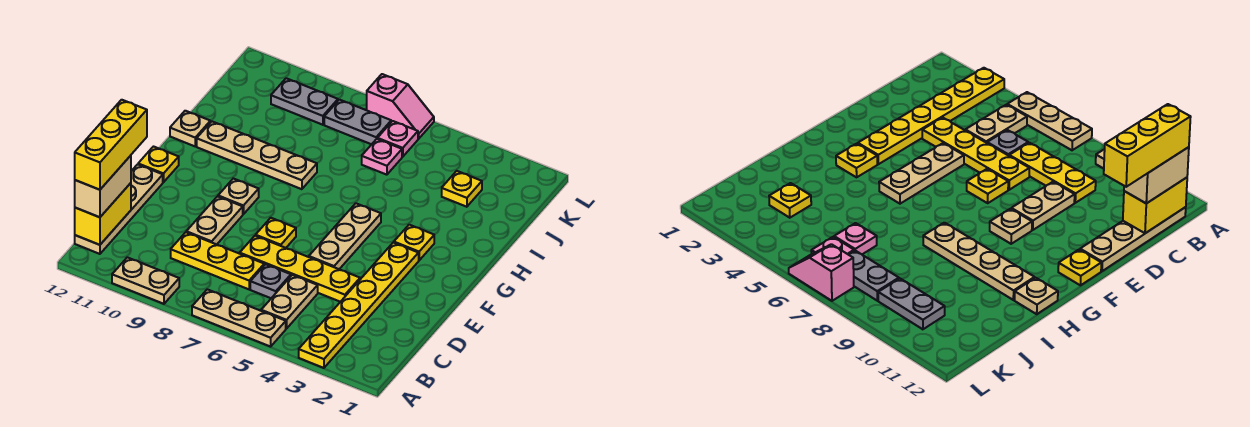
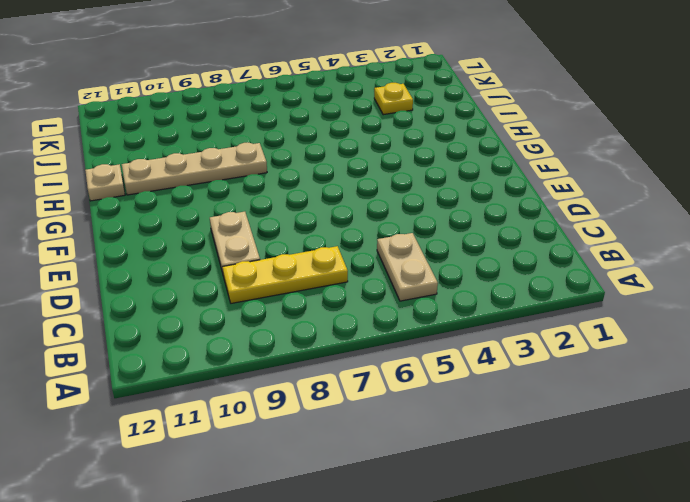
none -> yellow 1x6 plate [299,243,419,368]
none -> tan 1x3 plate [192,289,286,347]
none -> tan 1x2 plate [112,257,179,304]

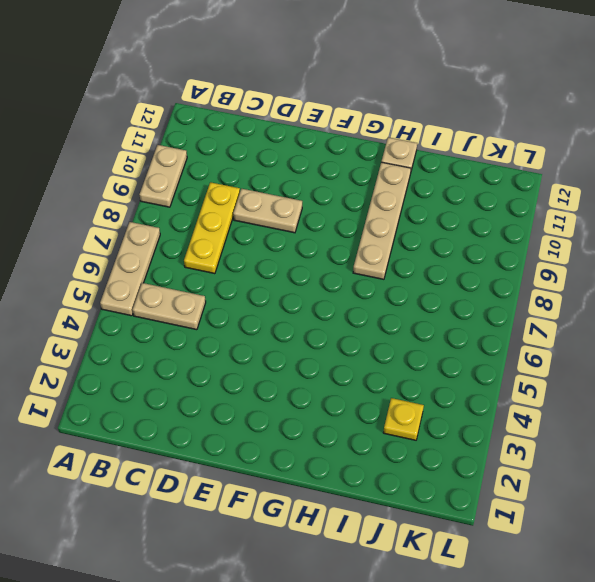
none -> yellow 1x6 plate [299,243,419,368]
none -> tan 1x4 plate [75,164,163,254]
none -> grey 1x1 plate [250,264,291,298]

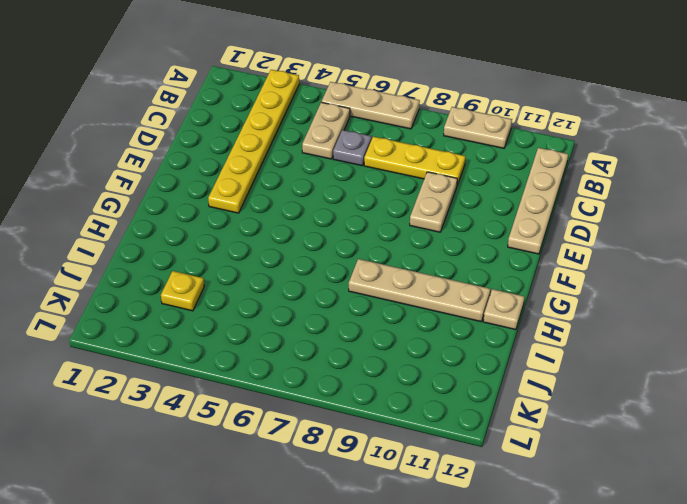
none -> yellow 1x4 plate [240,236,360,302]
none -> tan 1x3 plate [309,203,381,269]
none -> yellow 1x1 plate [256,218,296,248]

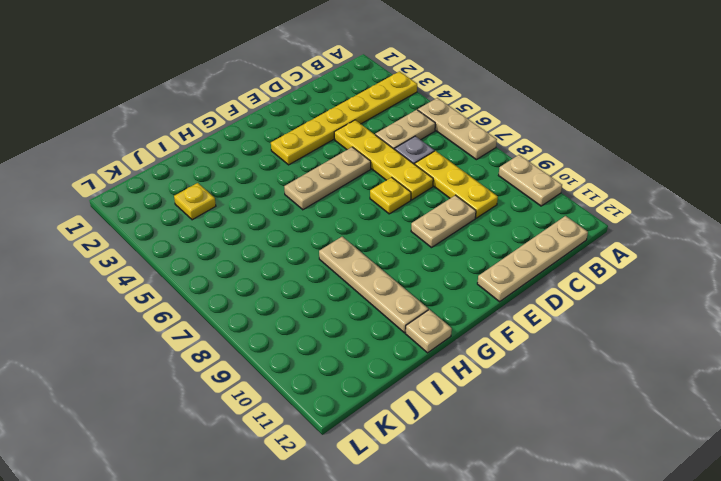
none -> tan 1x1 plate [218,178,259,214]
none -> yellow 1x1 plate [138,147,179,182]
none -> yellow 1x1 plate [394,225,434,260]

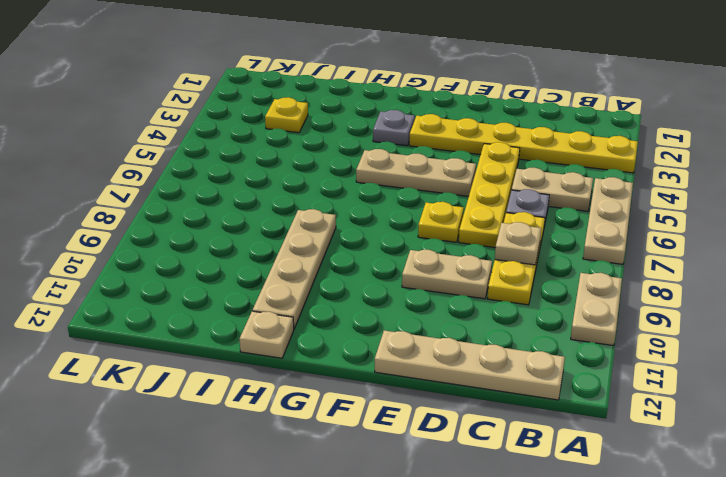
tan 1x1 plate [495,222,541,265] -> tan 1x1 plate moved to [218,178,259,214]
grey 1x1 plate [373,110,415,146] -> yellow 1x1 plate [394,225,434,260]
none -> yellow 1x1 plate [138,147,179,182]
none -> pink 1x1 plate [362,139,402,175]
none -> pink 1x1 plate [377,121,418,157]

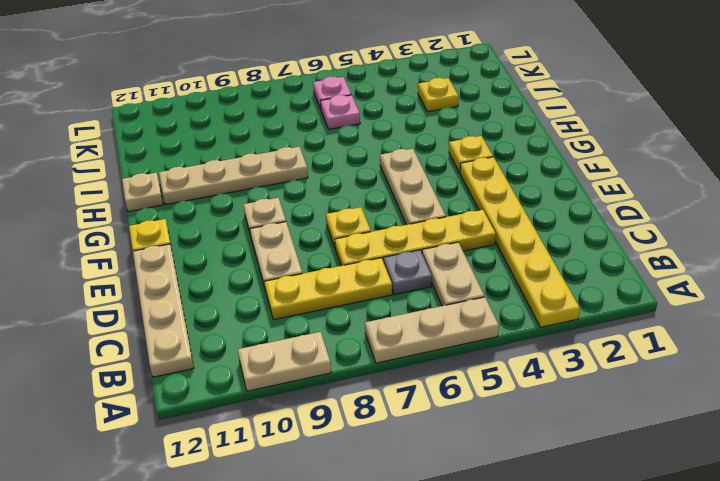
none -> grey 1x2 plate [324,100,391,144]
none -> grey 1x2 plate [271,78,338,125]
none -> pink 1x2 slope [367,74,434,139]

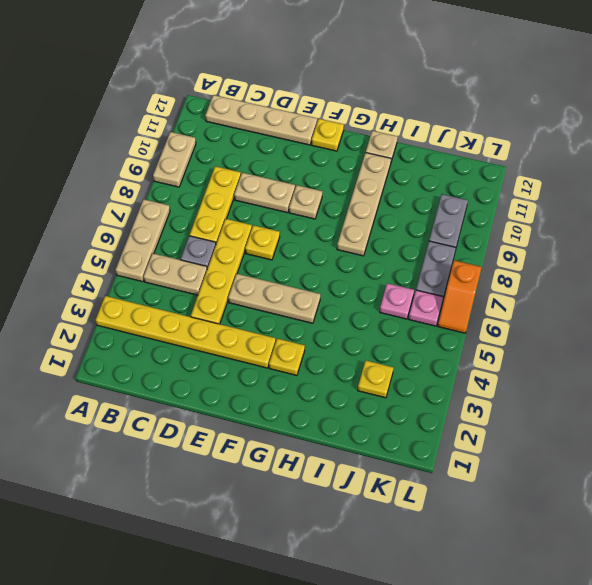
orange 1x2 slope [438,260,482,333] -> pink 1x2 slope [367,74,434,139]
none -> yellow 1x2 brick [75,183,131,245]
none -> tan 1x2 brick [75,156,131,217]
none -> yellow 1x3 brick [75,100,147,190]

